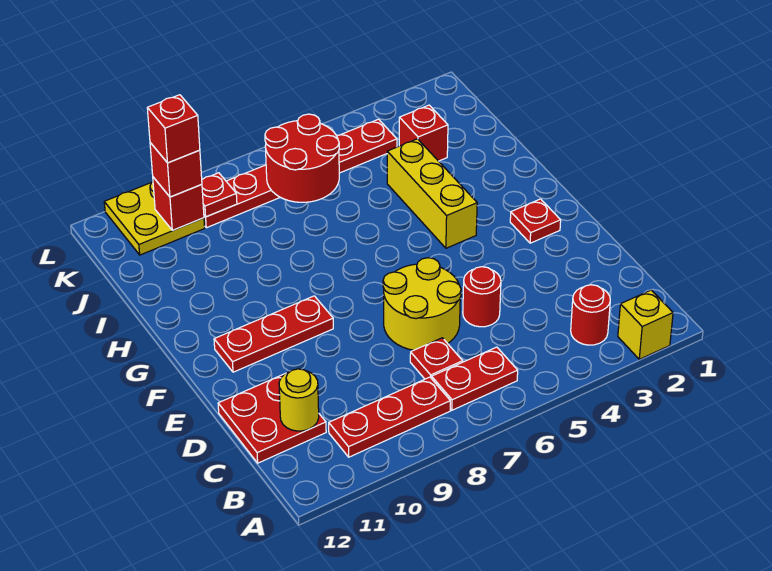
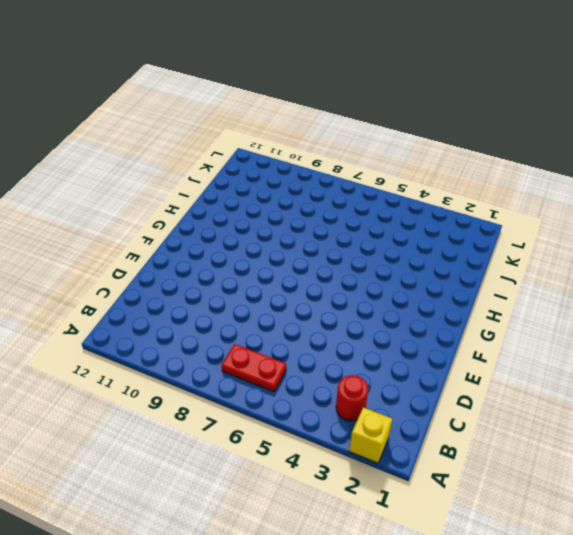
none -> red 1x3 plate [329,377,450,457]
none -> red 1x1 plate [410,338,463,379]
none -> red 2x2 plate [218,374,326,463]

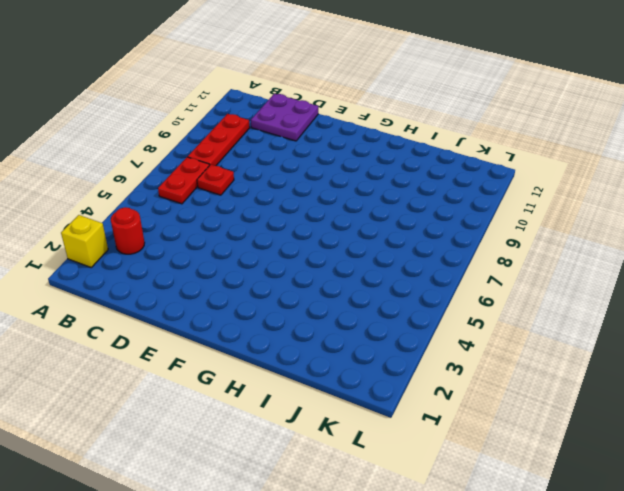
purple 2x2 plate [251,94,318,141] -> red 2x2 plate [218,374,326,463]
none -> red 1x1 round brick [463,267,501,327]
none -> yellow 2x2 round brick [383,258,461,350]
none -> red 1x1 plate [510,199,561,243]

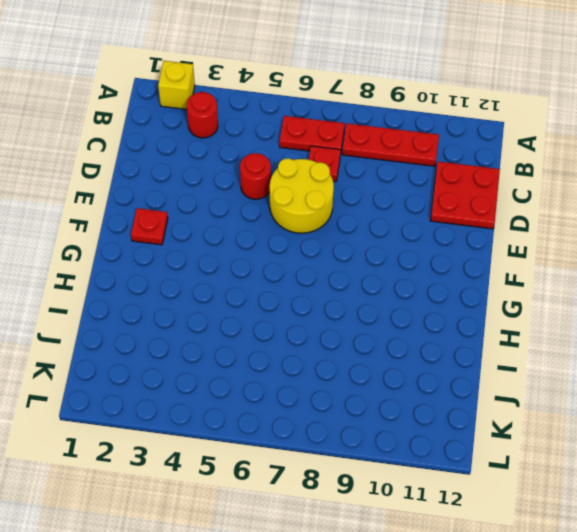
none -> red 1x3 plate [214,296,333,372]
none -> yellow 1x3 brick [387,139,477,248]
none -> red 1x1 brick [399,105,448,161]

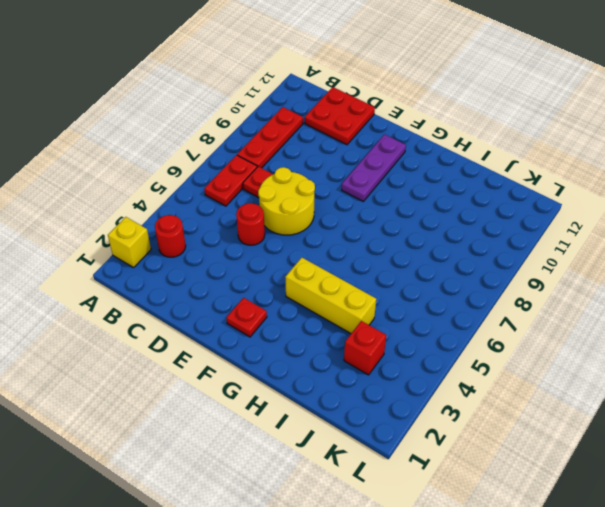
purple 1x3 plate [342,134,406,201] -> red 1x3 plate [214,296,333,372]
none -> red 1x6 plate [204,119,397,228]
none -> yellow 2x2 plate [104,182,205,255]
none -> yellow 1x1 round brick [279,369,319,431]

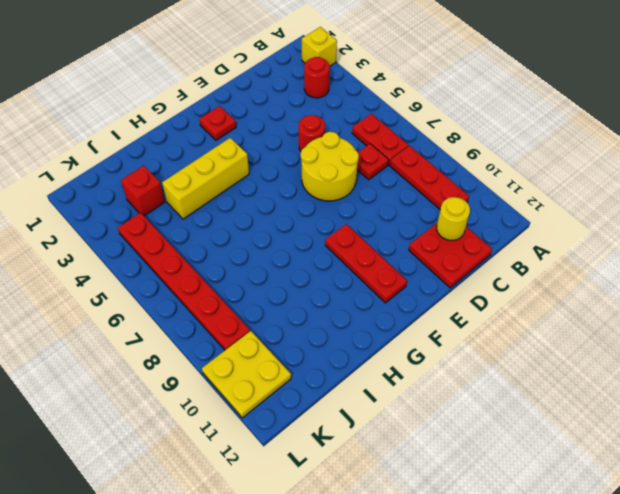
none -> red 2x2 round brick [265,114,339,202]
none -> red 1x1 plate [202,173,237,217]
none -> red 1x1 brick [153,177,204,230]

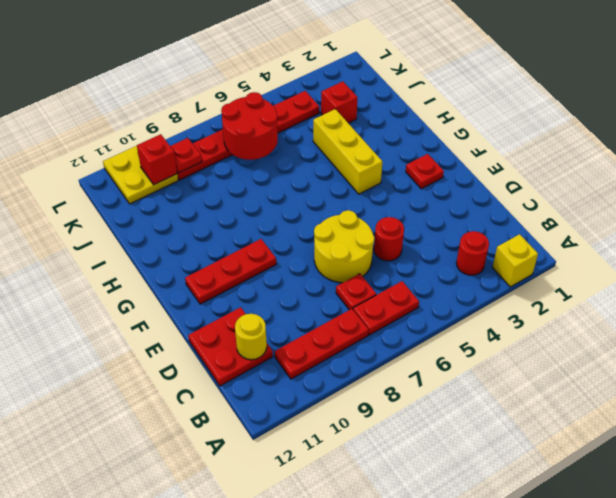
none -> red 1x1 brick [150,143,202,197]
none -> red 1x1 brick [147,95,200,163]

